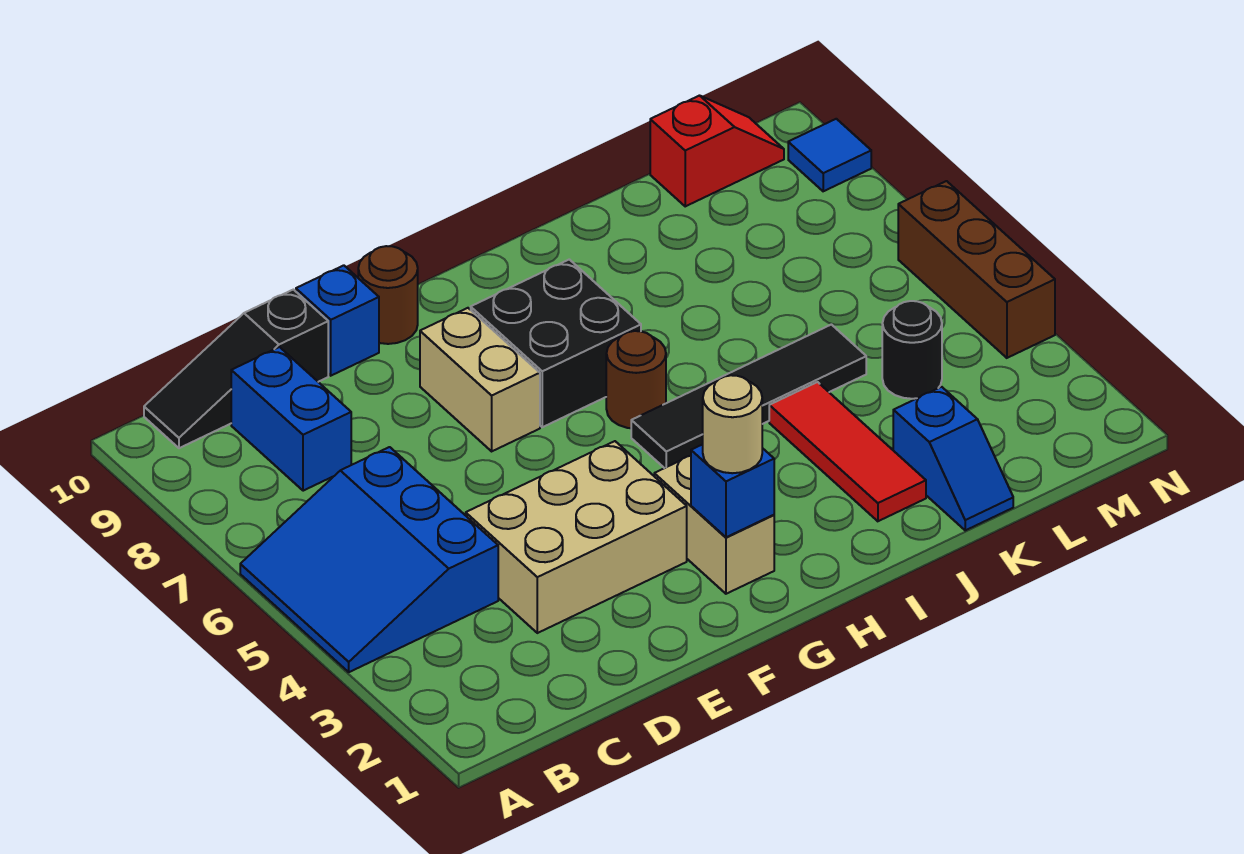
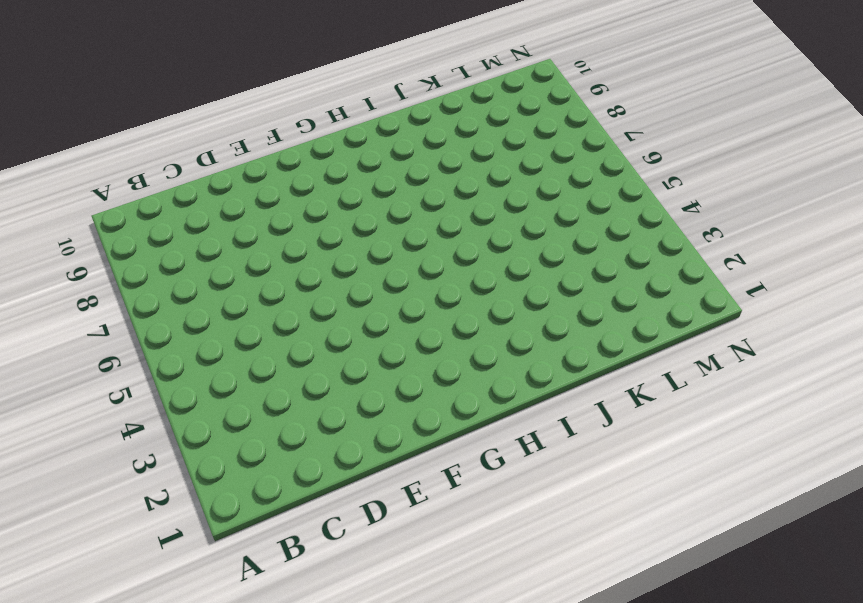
none -> blue 3x3 slope [240,447,498,672]
none -> black 1x3 slope [144,290,328,448]
none -> blue 1x2 brick [231,347,351,491]

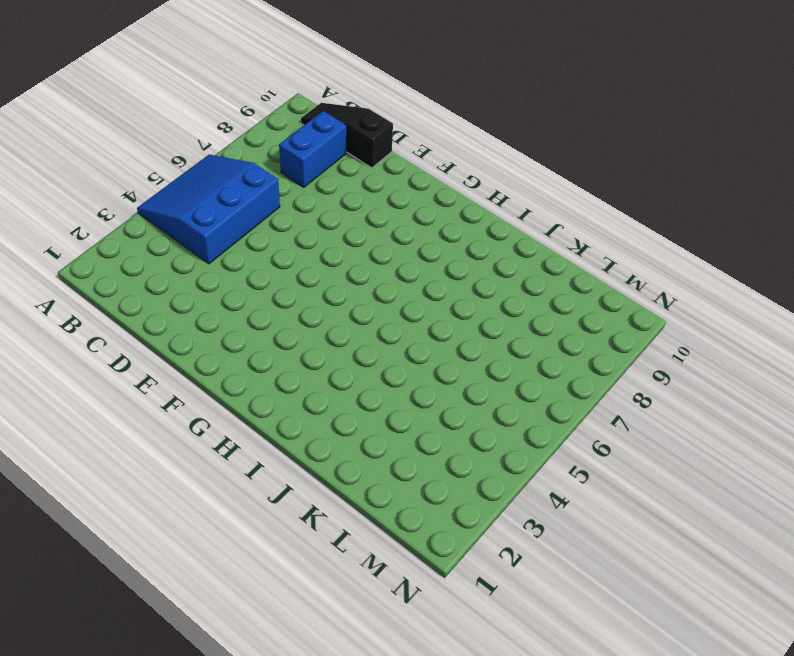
none -> tan 2x3 brick [466,441,687,633]
none -> blue 1x1 brick [296,265,379,376]
none -> tan 1x2 brick [420,308,540,451]

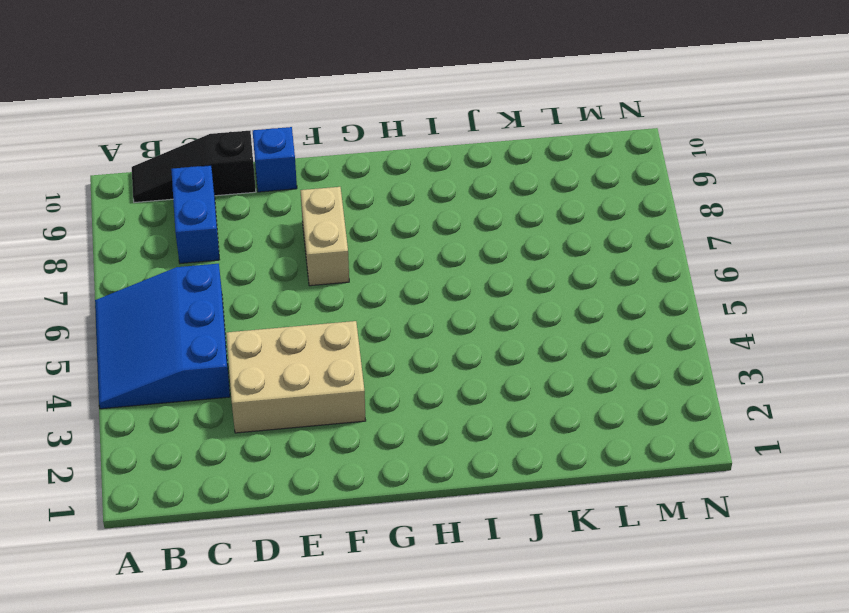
none -> brown 1x1 round brick [358,246,418,344]
none -> tan 1x2 brick [654,456,774,594]
none -> black 2x2 brick [471,259,641,427]

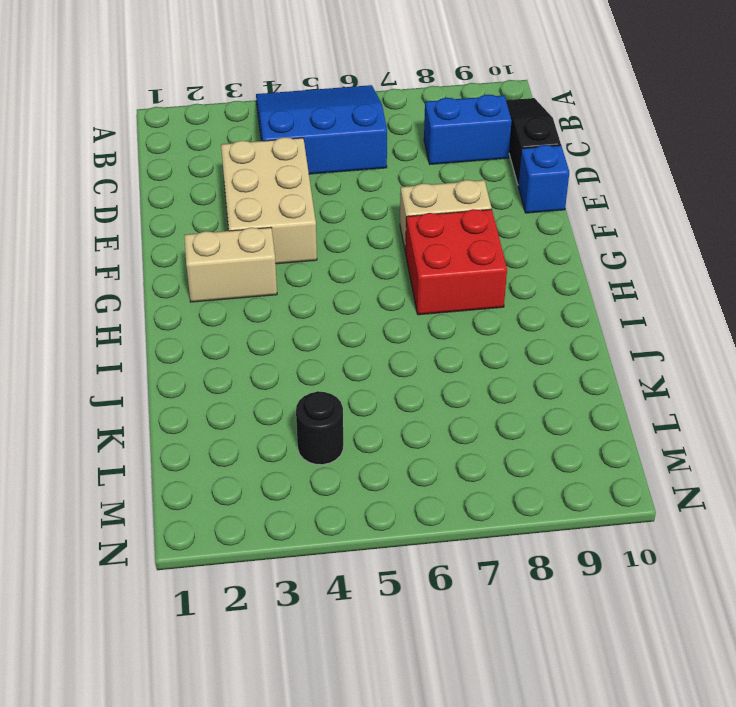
red 2x2 brick [406,209,507,315] -> black 2x2 brick [471,259,641,427]
none -> brown 1x1 round brick [358,246,418,344]
none -> black 1x4 tile [631,325,866,468]
none -> brown 1x1 round brick [606,331,666,428]

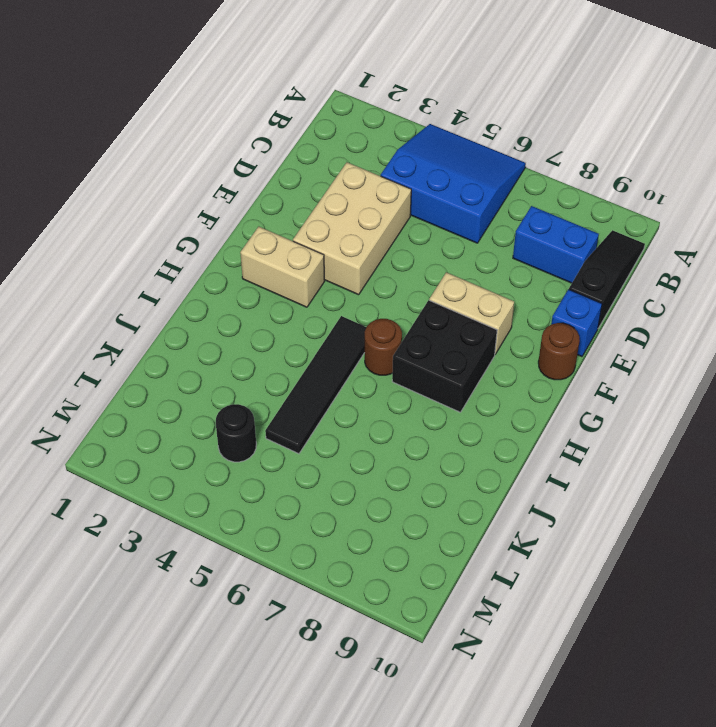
none -> red 1x3 tile [769,382,926,521]
none -> blue 1x2 slope [893,387,1013,530]
none -> red 1x2 slope [650,96,784,206]

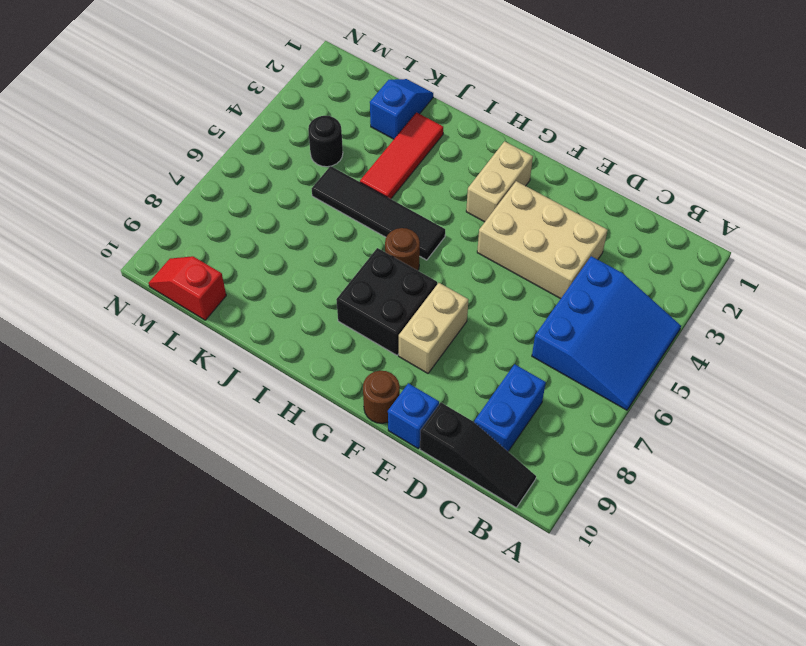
none -> brown 1x3 brick [898,181,1055,358]
none -> blue 1x1 tile [788,119,871,191]
none -> blue 1x1 brick [691,444,774,537]

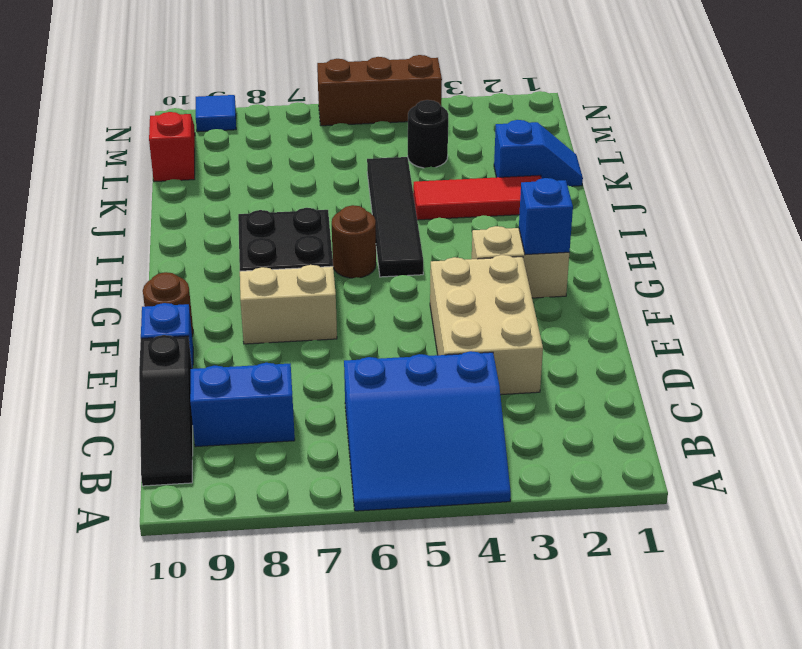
none -> tan 1x1 round brick [703,375,762,473]

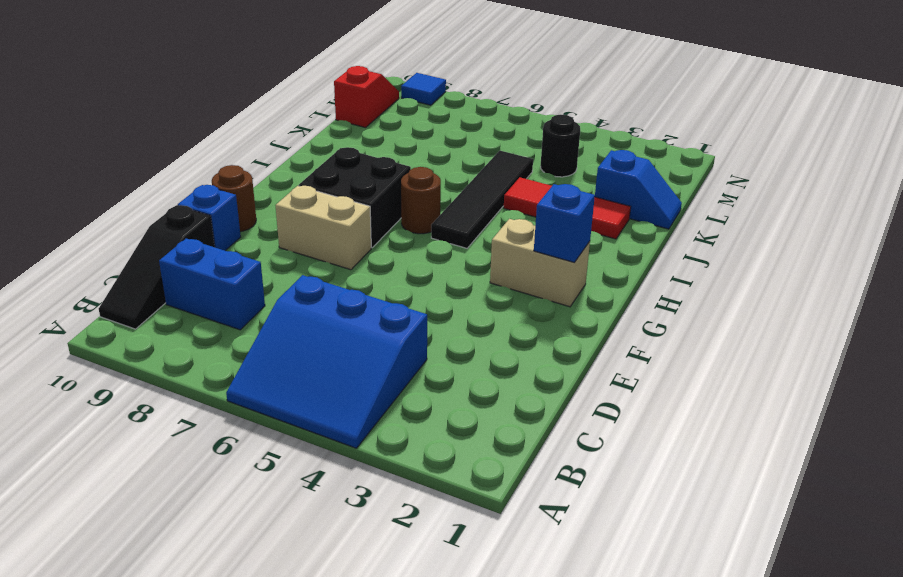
none -> tan 2x3 brick [466,441,687,633]
none -> brown 1x3 brick [898,181,1055,358]
none -> tan 1x1 round brick [703,375,762,473]

